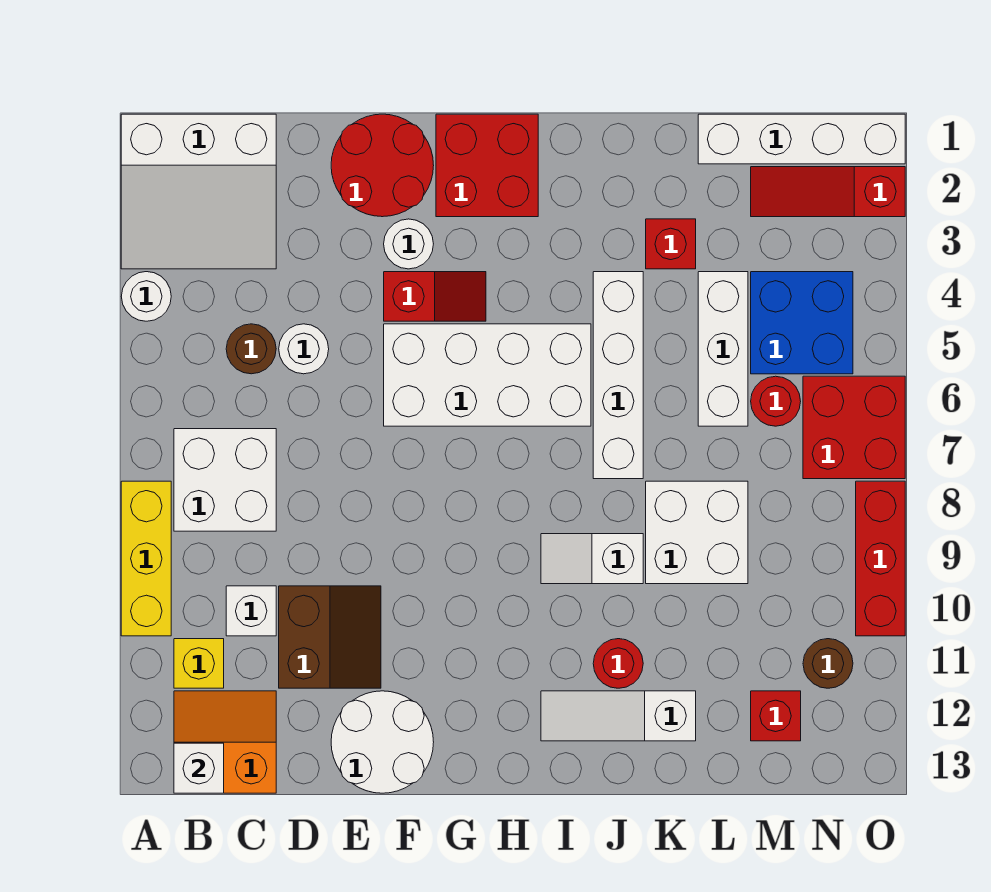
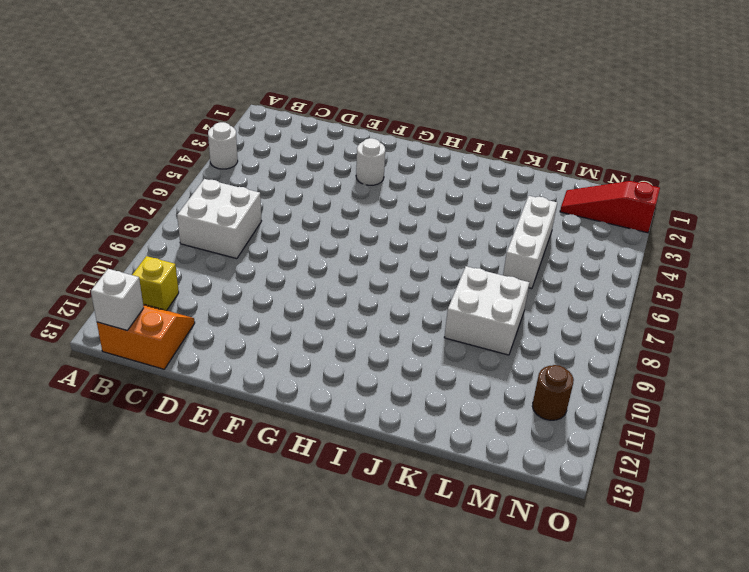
none -> white 3x3 slope [121,114,276,269]
none -> yellow 1x3 brick [121,481,171,636]
none -> brown 1x1 round brick [226,324,276,374]
none -> white 1x1 brick [226,586,276,636]

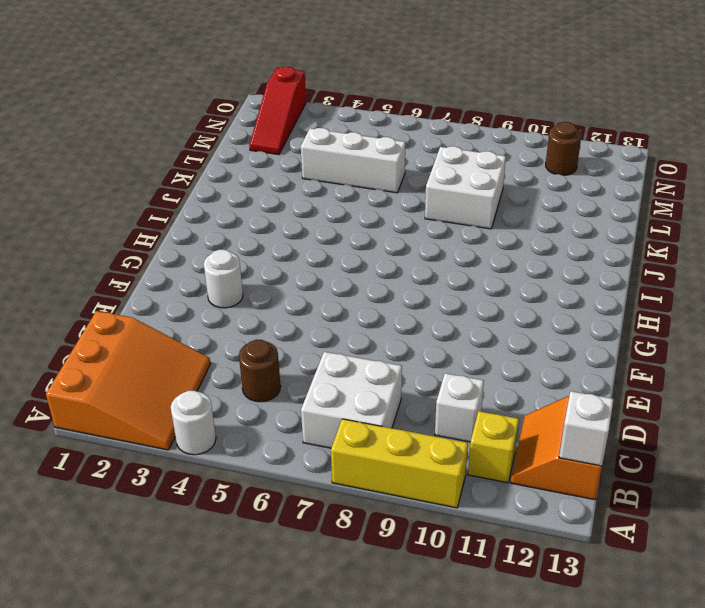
orange 3x3 slope [46,311,210,450] -> white 3x3 slope [121,114,276,269]
none -> white 1x1 round brick [279,324,329,374]
none -> brown 2x2 slope [279,586,381,688]
none -> red 2x2 round brick [331,114,434,217]
none -> white 2x2 round brick [331,691,434,793]

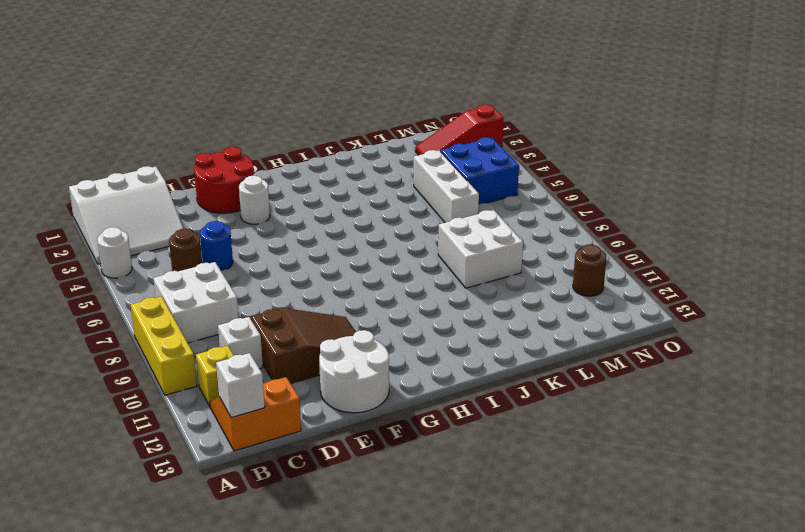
blue 1x1 round brick [200,221,233,271] -> white 1x1 round brick [279,324,329,374]
brown 2x3 slope [251,308,356,384] -> brown 2x2 slope [279,586,381,688]
none -> red 1x2 slope [384,272,486,321]
none -> white 2x4 brick [384,324,591,426]
none -> red 2x2 brick [436,114,538,217]
none -> white 1x2 slope [541,534,643,584]

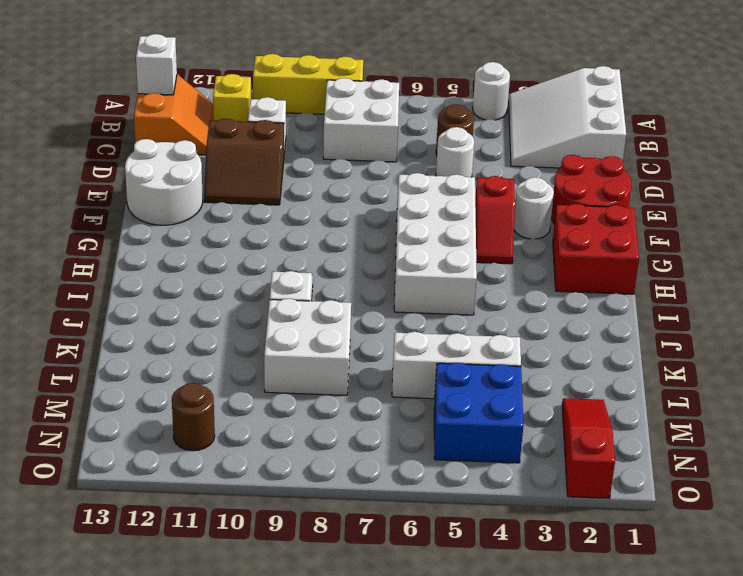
none -> white 1x3 slope [541,691,696,741]
none -> white 1x4 brick [593,272,643,479]
none -> red 1x1 round brick [593,639,643,688]
none -> red 1x1 brick [646,219,696,269]

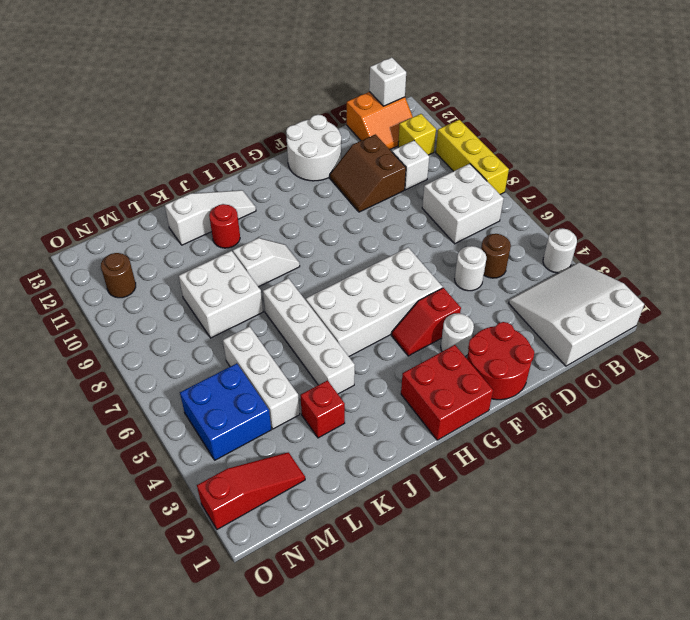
none -> white 1x4 brick [698,114,905,164]
none -> red 1x1 round brick [751,376,801,426]
none -> red 1x1 brick [751,691,801,741]
none -> red 2x2 brick [803,376,905,479]

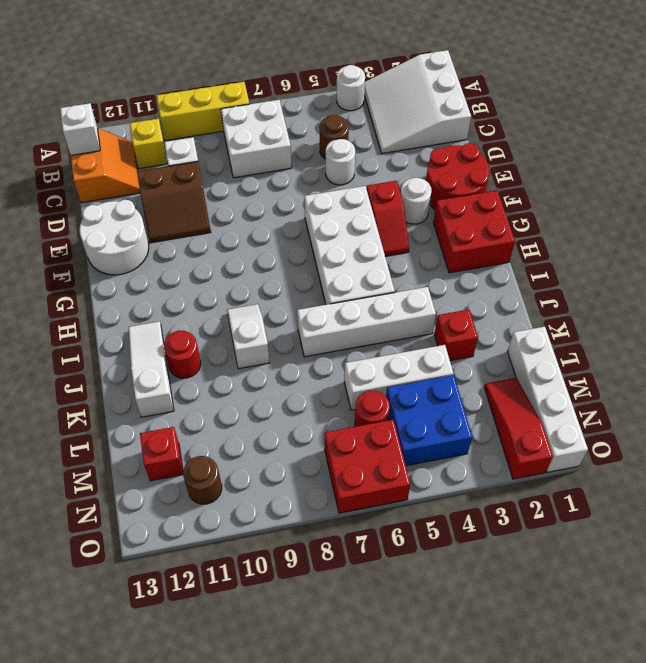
none -> white 2x2 brick [646,481,748,584]
none -> red 1x3 brick [856,481,905,636]

